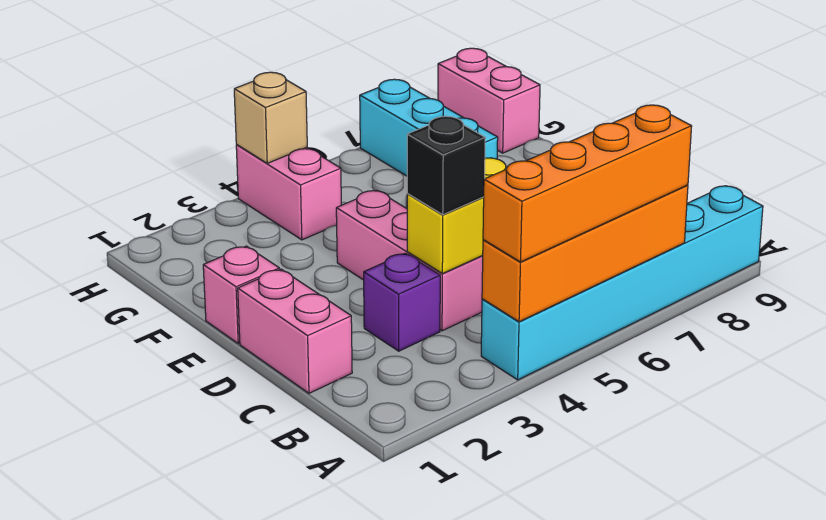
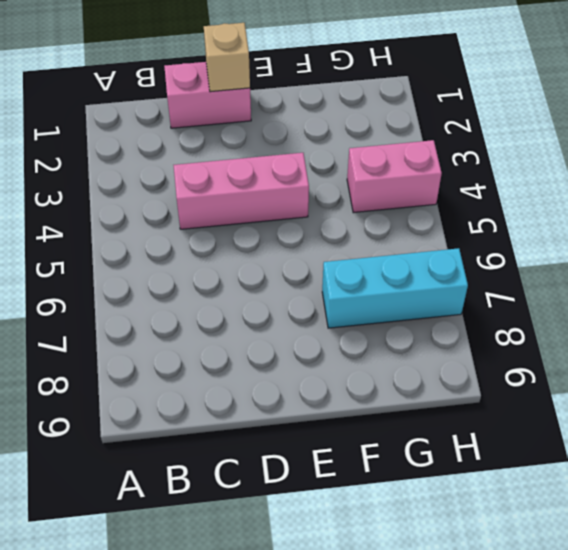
tan 1x1 brick [204,23,250,92] -> tan 1x1 brick moved to [234,72,307,163]
none -> cyan 1x6 brick [481,186,763,380]
none -> purple 1x1 brick [364,253,440,351]
none -> pink 1x1 brick [203,246,279,344]

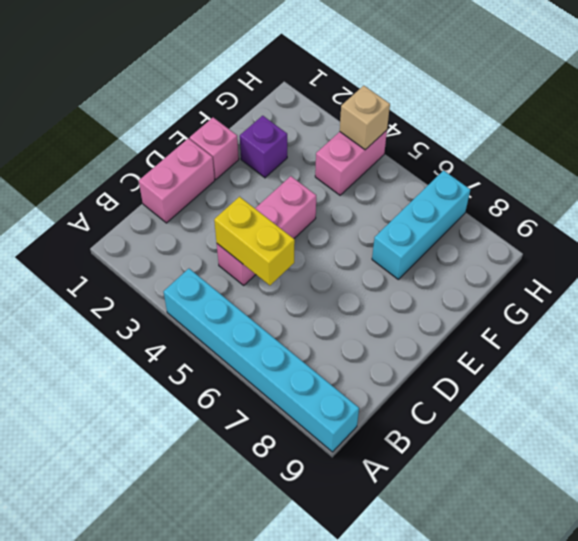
purple 1x1 brick [240,116,287,178] -> purple 1x1 brick moved to [364,253,440,351]
none -> pink 1x2 brick [438,48,540,153]
none -> orange 1x4 brick [482,185,688,322]
none -> orange 1x4 brick [483,105,692,262]

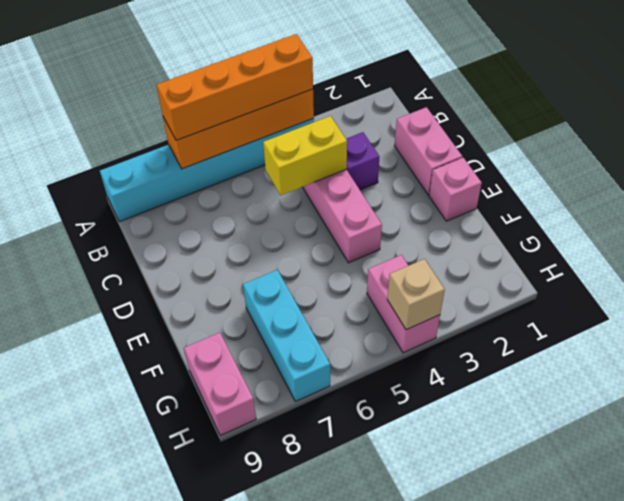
none -> black 1x1 brick [407,116,485,215]

